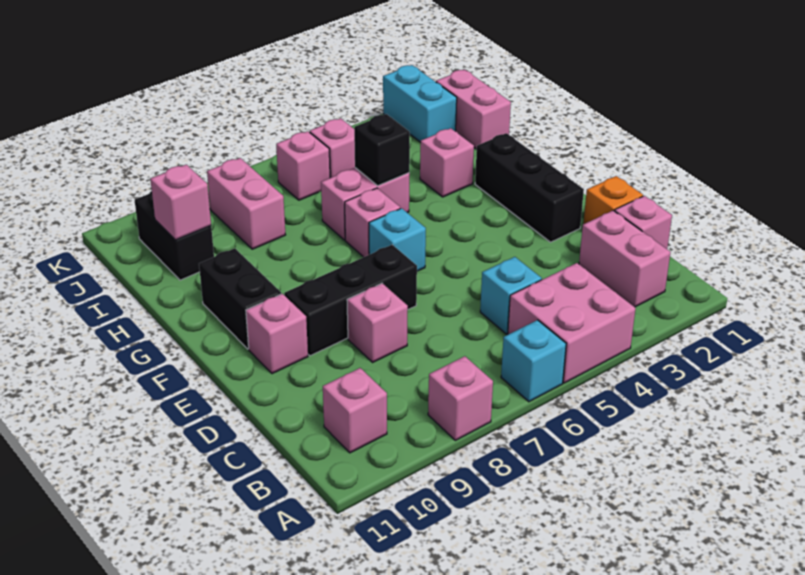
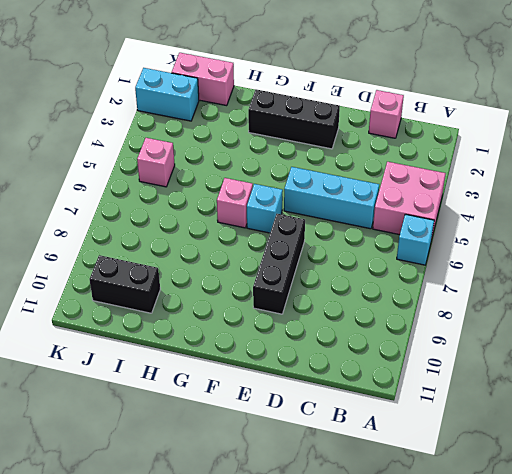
cyan 1x3 brick [284,167,379,229] -> cyan 1x1 brick [480,257,542,334]
none -> pink 1x1 brick [428,356,493,440]
none -> pink 1x2 brick [579,211,670,307]
none -> pink 1x1 brick [323,368,387,453]

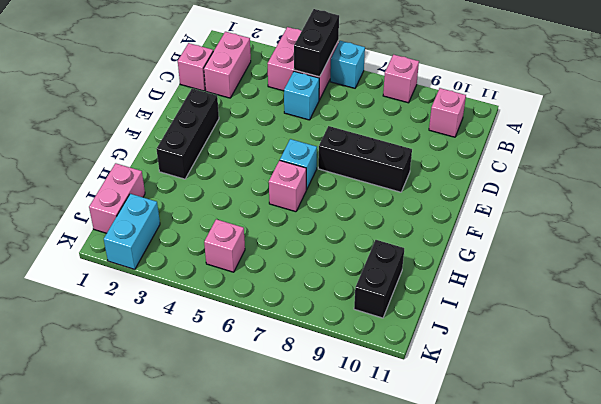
black 1x2 brick [294,9,339,77] -> black 1x2 brick moved to [199,248,281,349]
none -> orange 1x1 brick [583,176,643,224]
none -> pink 1x1 brick [347,283,408,362]
none -> pink 1x1 brick [246,294,308,374]

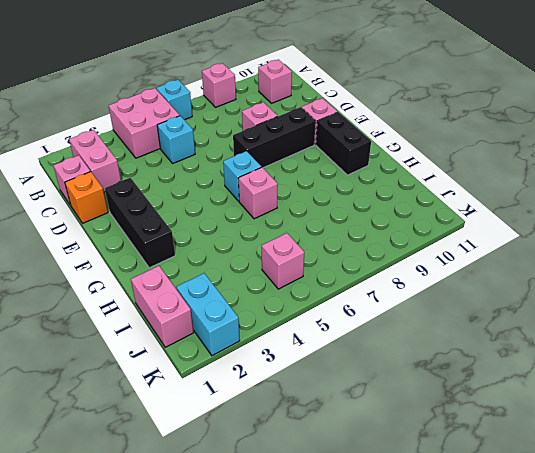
none -> pink 1x1 brick [420,128,474,197]
none -> pink 1x2 brick [321,168,409,240]
none -> pink 1x2 brick [207,158,285,249]

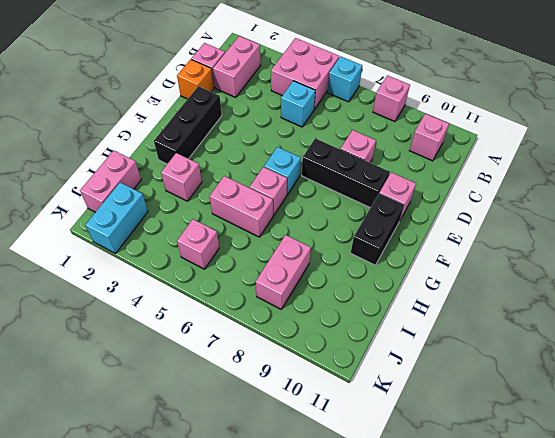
none -> black 1x2 brick [135,191,214,280]
none -> pink 1x1 brick [276,131,330,200]
none -> black 1x1 brick [354,114,410,186]

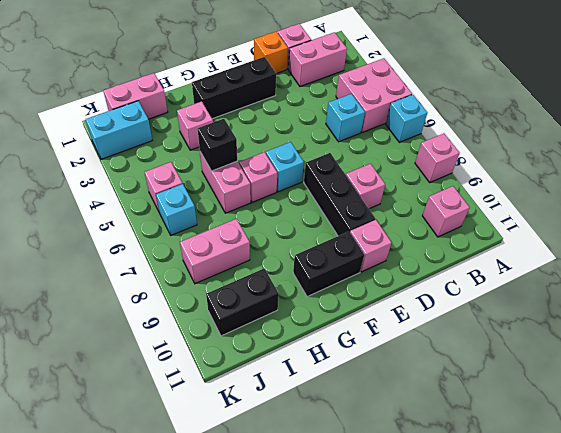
cyan 1x1 brick [156,184,197,235] -> pink 1x1 brick [276,131,330,200]
none -> pink 1x1 brick [150,165,211,240]

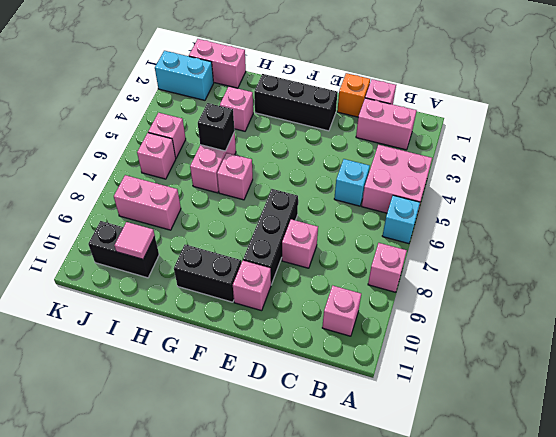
pink 1x1 tile [114,222,155,259] -> pink 1x1 brick [150,165,211,240]
none -> cyan 1x1 brick [369,208,426,271]

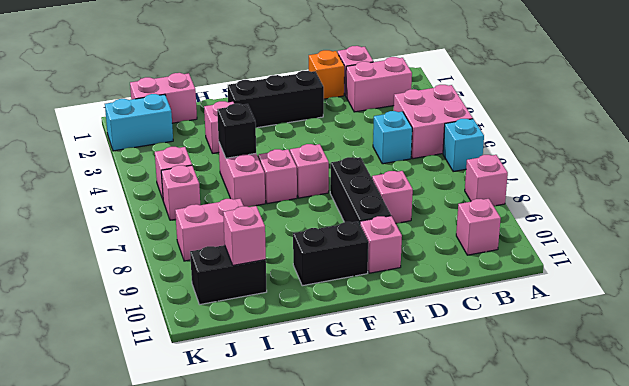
pink 1x1 brick [290,144,329,198] -> cyan 1x1 brick [369,208,426,271]

